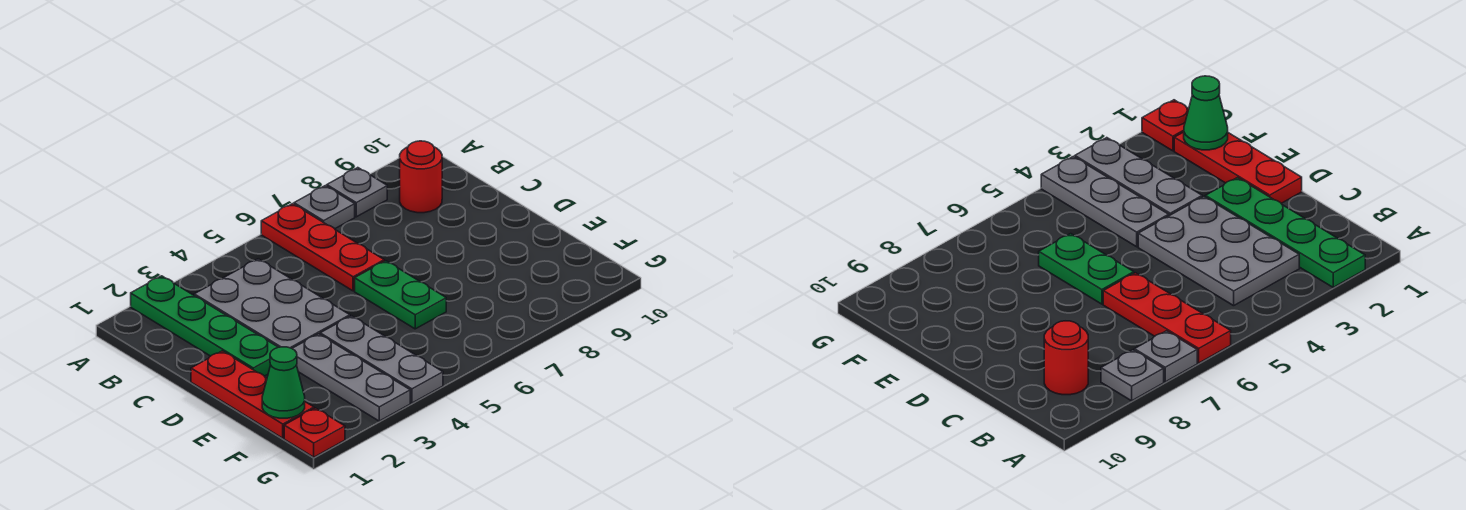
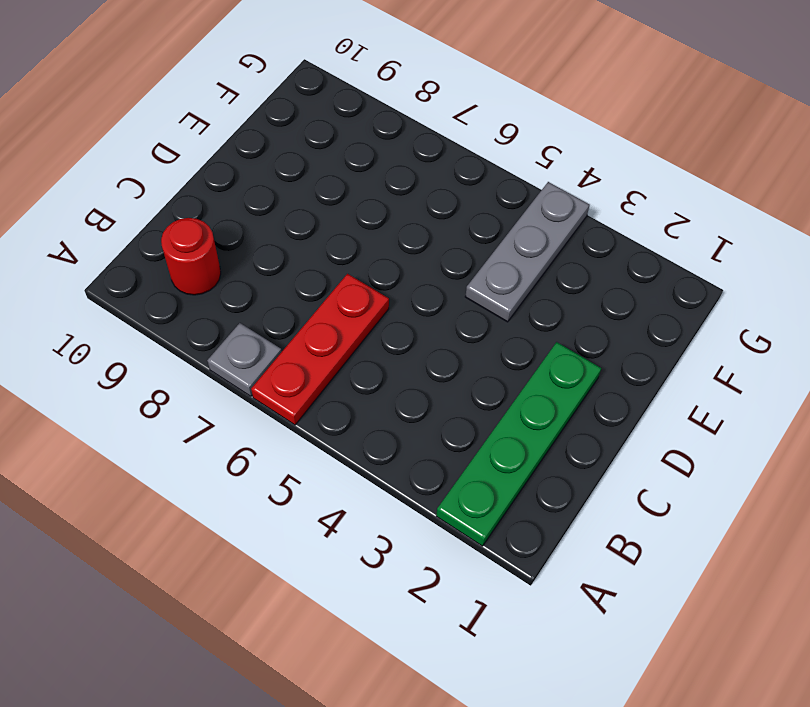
none -> grey 1x1 plate [327,168,387,217]
none -> grey 2x3 plate [194,259,350,348]
none -> red 1x3 plate [191,351,314,438]

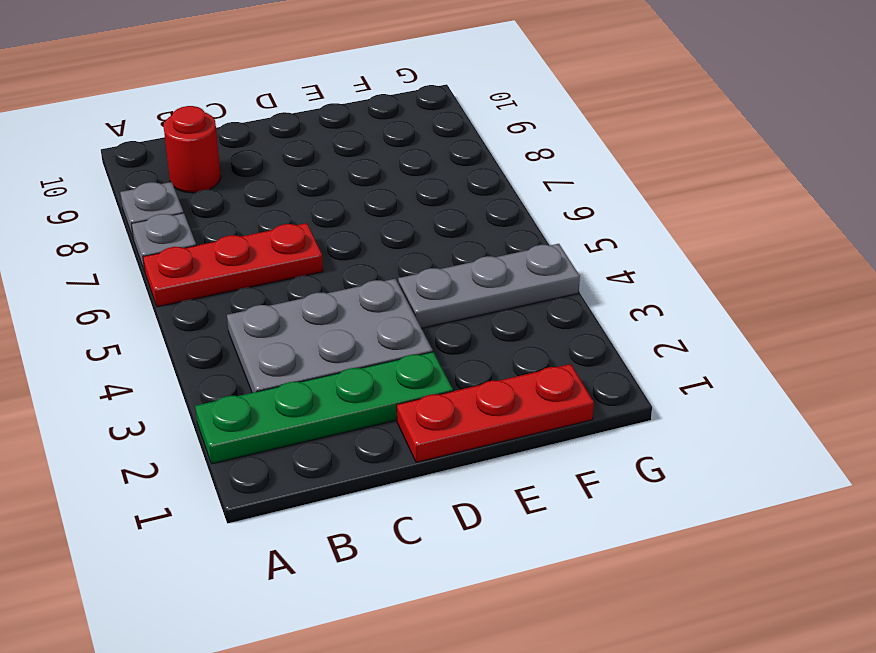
none -> green 1x2 plate [355,261,446,329]
none -> grey 1x3 plate [292,334,410,421]
none -> red 1x1 plate [284,408,345,457]

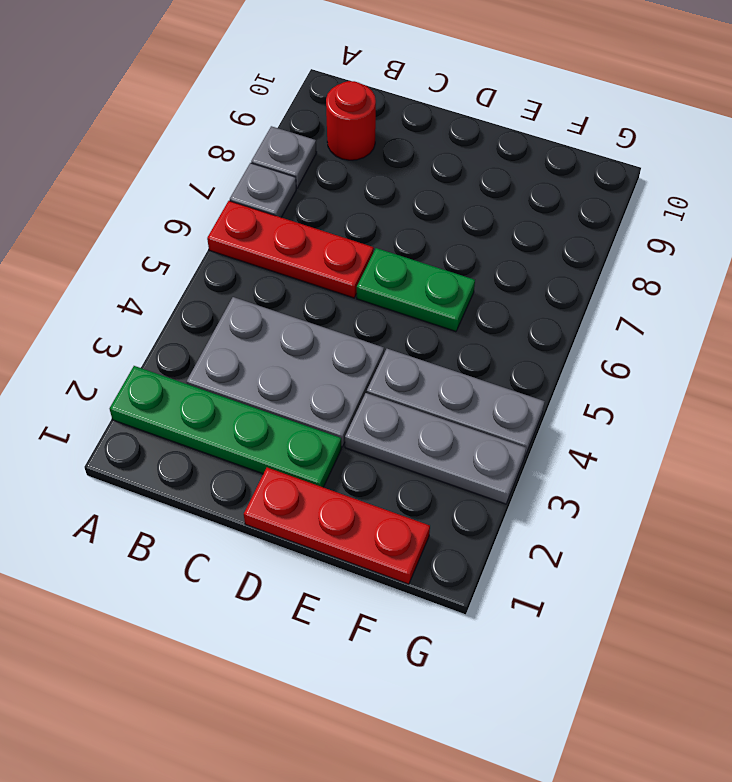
none -> red 1x1 plate [284,408,345,457]
none -> green 1x1 cone [262,347,305,418]

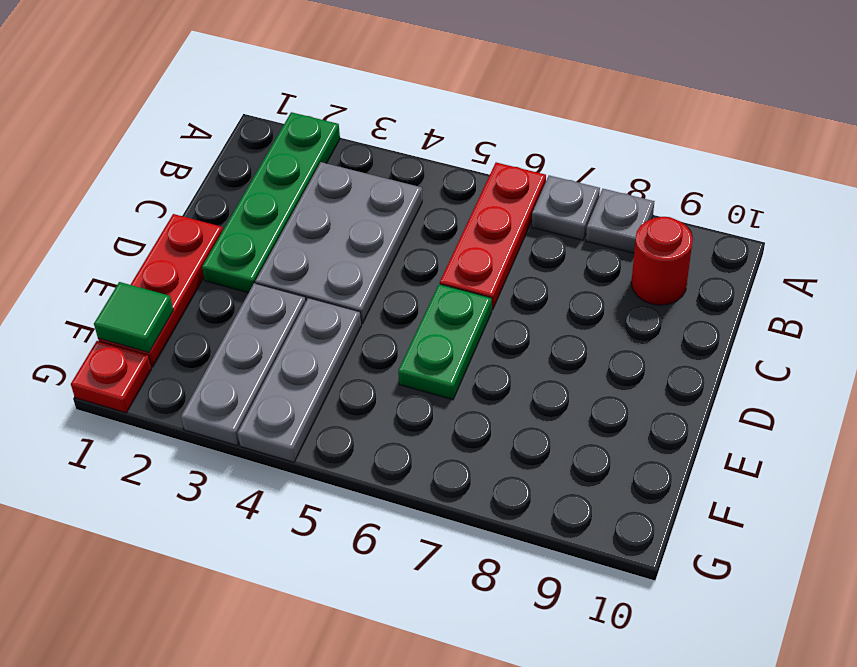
green 1x1 tile [94,282,173,353] -> green 1x1 cone [262,347,305,418]

